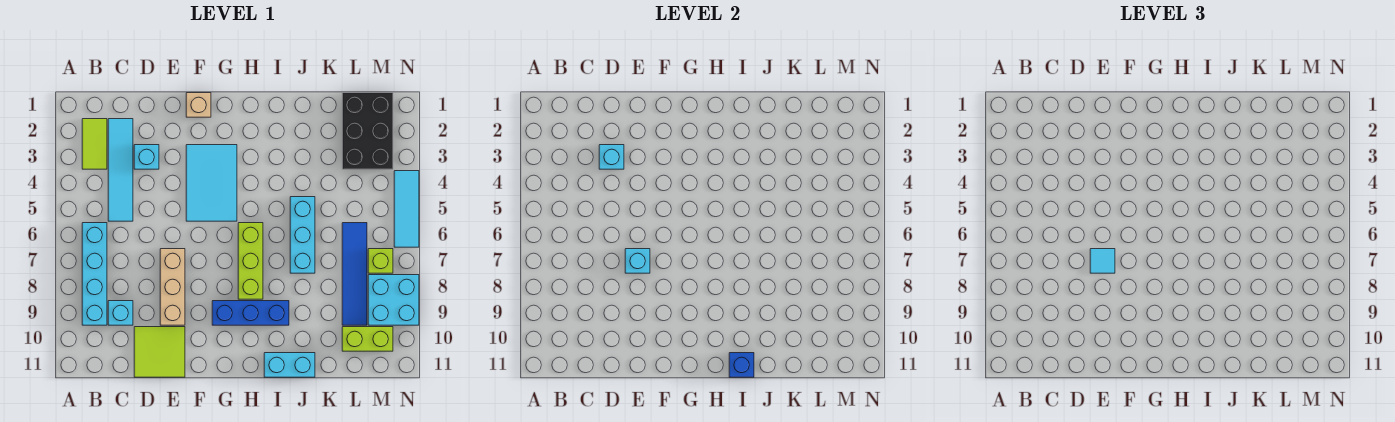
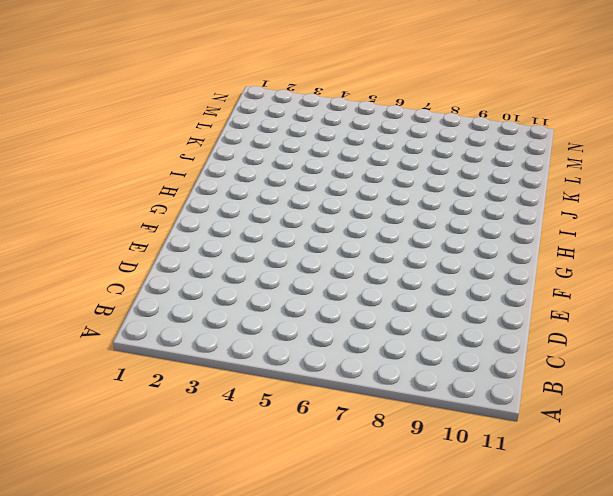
none -> lime 1x2 tile [82,119,107,169]
none -> cyan 1x4 brick [82,223,107,325]
none -> cyan 1x4 tile [108,119,133,221]

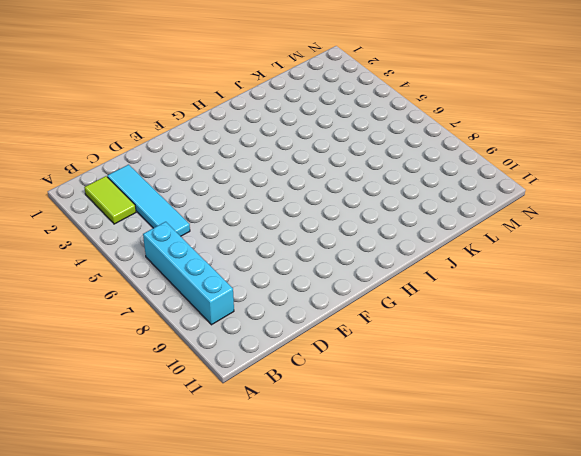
none -> cyan 1x1 brick [108,301,133,325]
none -> cyan 1x1 brick [134,145,159,169]
none -> lime 2x2 tile [134,327,185,377]

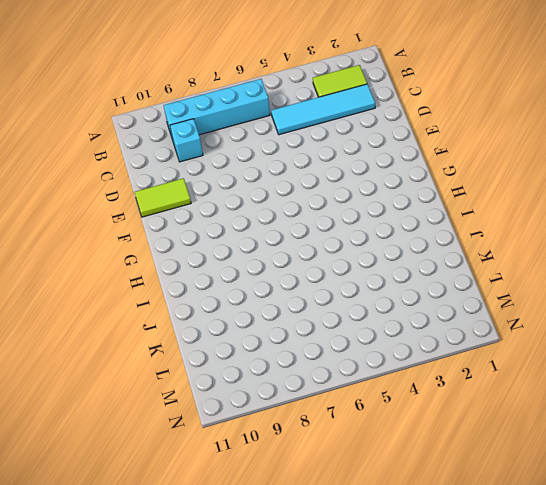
lime 1x2 tile [135,178,191,217] -> lime 2x2 tile [134,327,185,377]
none -> cyan 1x1 brick [134,145,159,169]
none -> tan 1x3 brick [160,249,185,325]
none -> tan 1x1 brick [186,93,211,117]

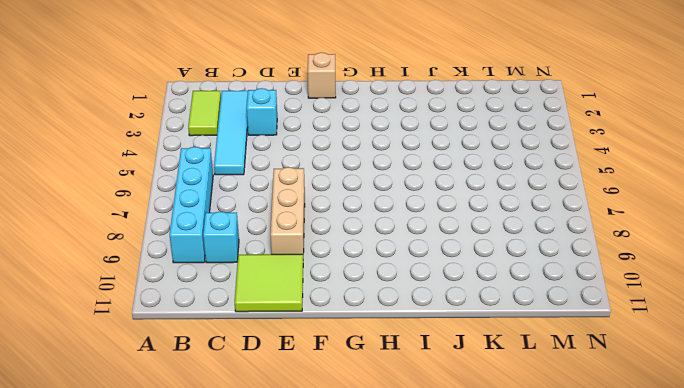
none -> cyan 2x3 tile [186,145,237,221]
none -> blue 1x3 brick [212,301,289,325]
none -> lime 1x3 brick [238,223,263,299]

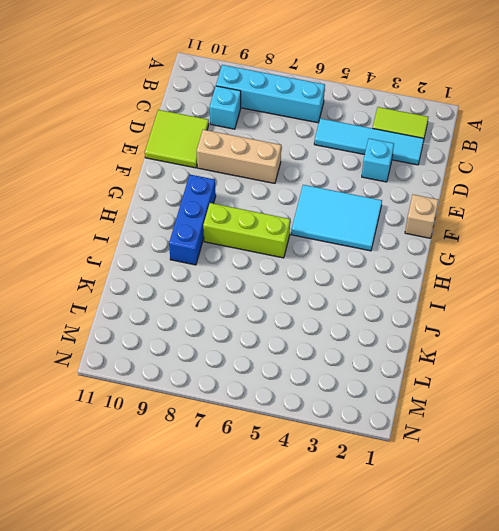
none -> cyan 1x2 brick [264,353,315,377]
none -> cyan 1x3 brick [290,197,315,273]
none -> black 2x3 brick [342,93,393,169]

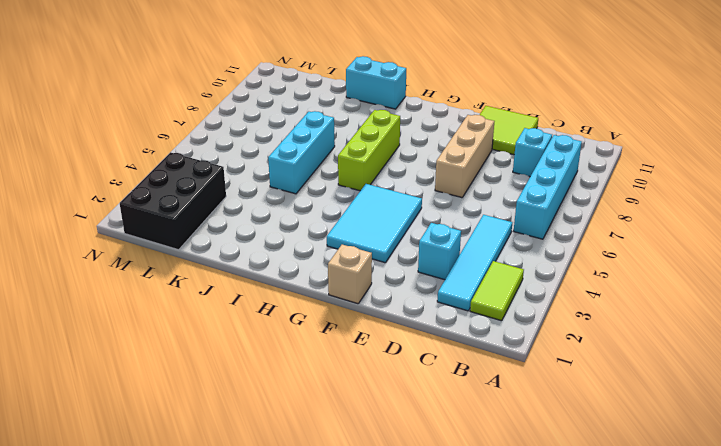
none -> blue 1x3 brick [212,301,289,325]
none -> blue 1x4 tile [342,223,367,325]
none -> lime 1x2 brick [342,327,393,351]

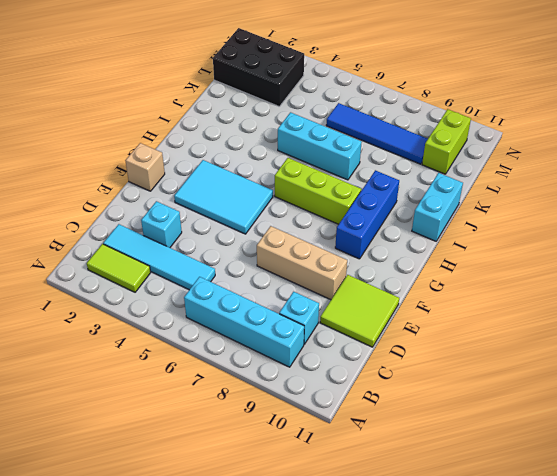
none -> lime 1x1 brick [368,249,393,273]
none -> cyan 2x2 brick [368,275,419,325]
none -> cyan 1x3 tile [394,171,419,247]

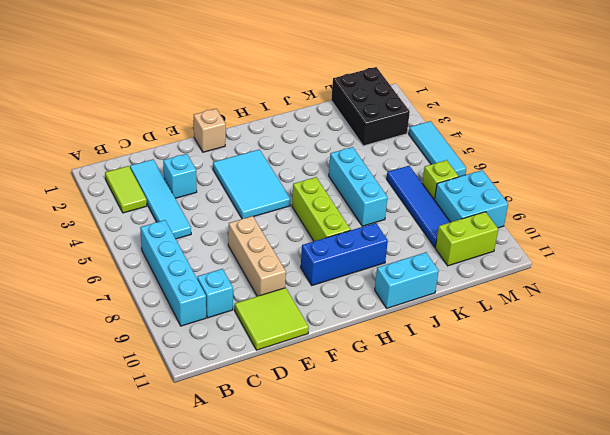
none -> cyan 1x1 brick [599,145,624,169]
none -> cyan 1x1 brick [625,249,650,273]
none -> blue 1x1 brick [729,353,754,377]

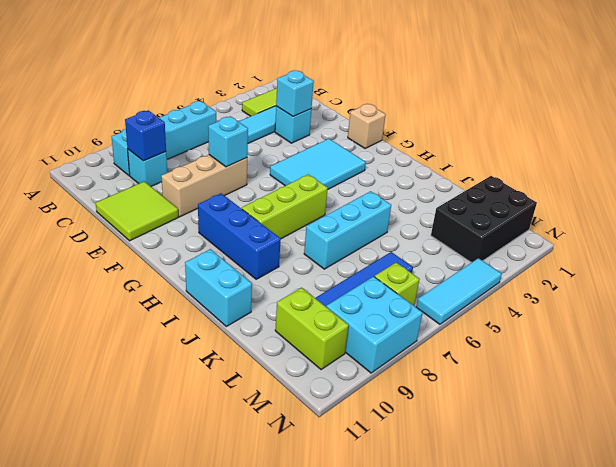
blue 1x1 brick [125,110,166,161] -> blue 1x1 brick moved to [729,353,754,377]
none -> cyan 1x1 tile [1090,249,1115,273]

